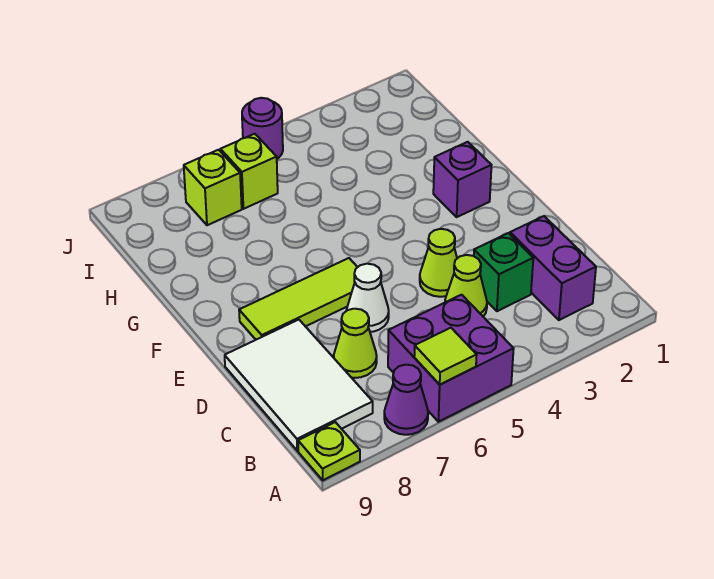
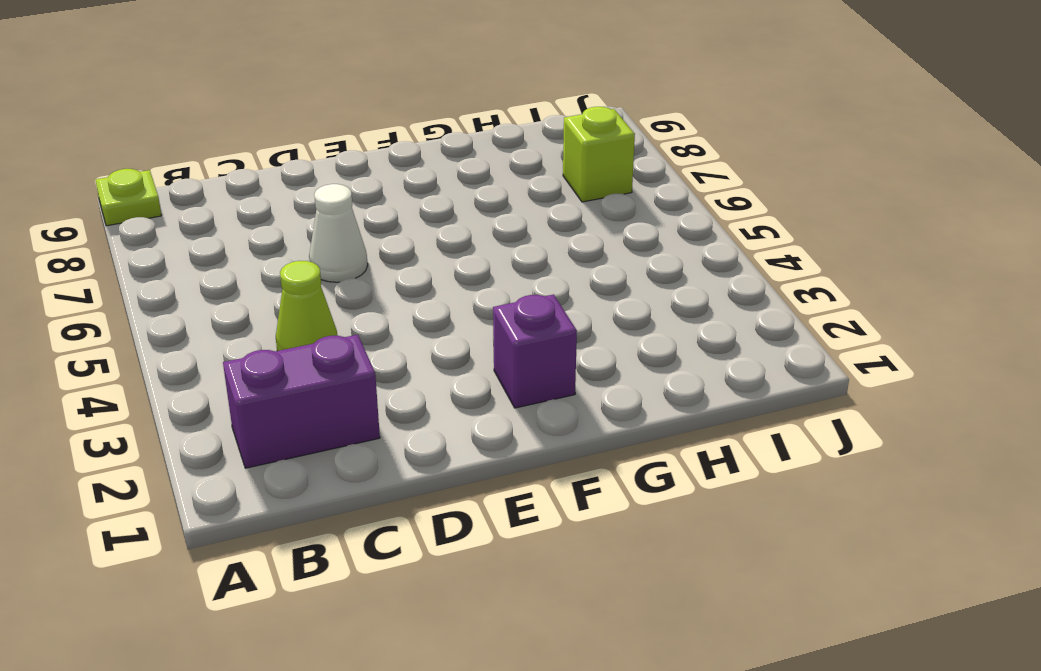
none -> purple 2x2 brick [388,295,514,422]
none -> purple 1x1 cone [384,365,428,435]
none -> white 2x3 tile [225,320,373,451]

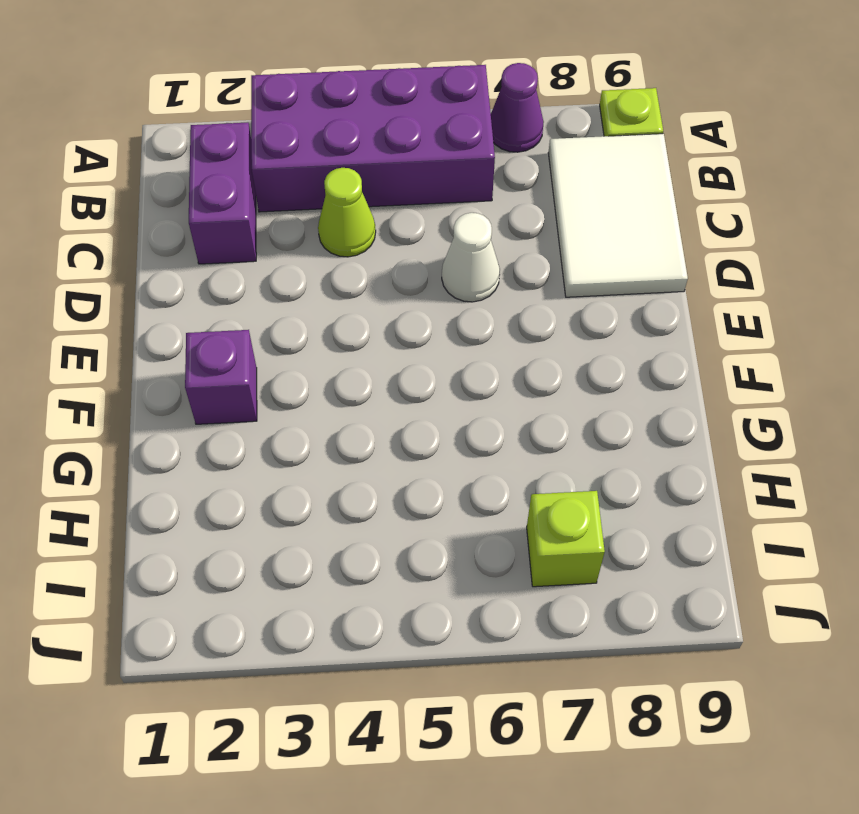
purple 2x4 brick [251,65,495,212] -> purple 2x2 brick [388,295,514,422]
none -> green 1x1 brick [474,233,533,311]
none -> lime 1x1 cone [334,309,377,378]
none -> lime 1x1 cone [420,229,457,297]

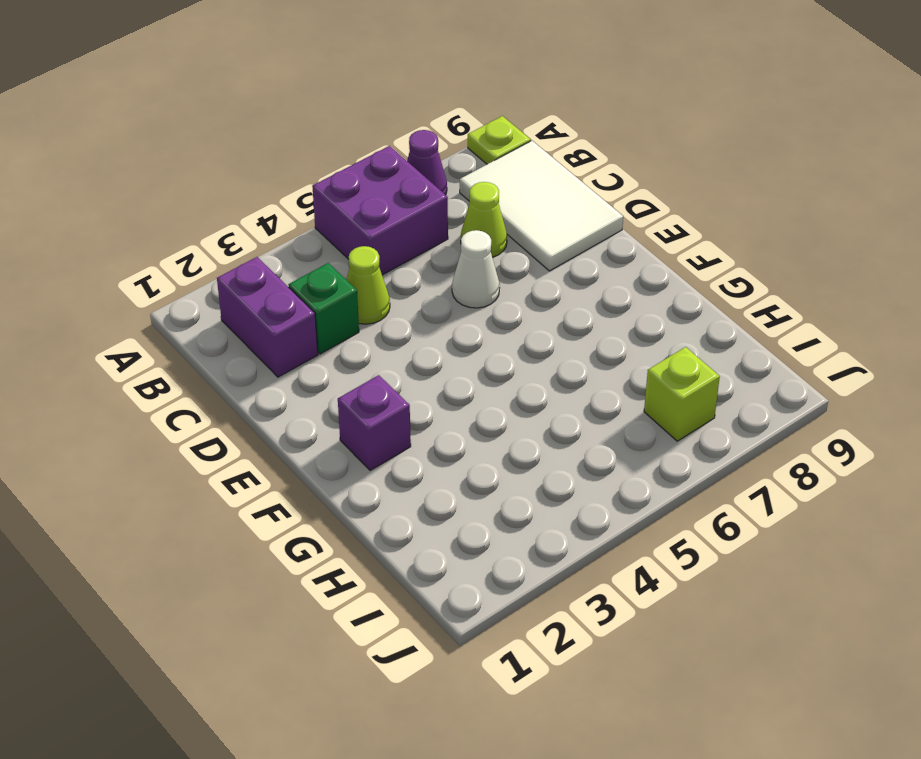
none -> lime 1x1 cone [420,229,457,297]
none -> lime 1x3 tile [239,258,357,340]
none -> lime 1x1 brick [220,134,278,209]

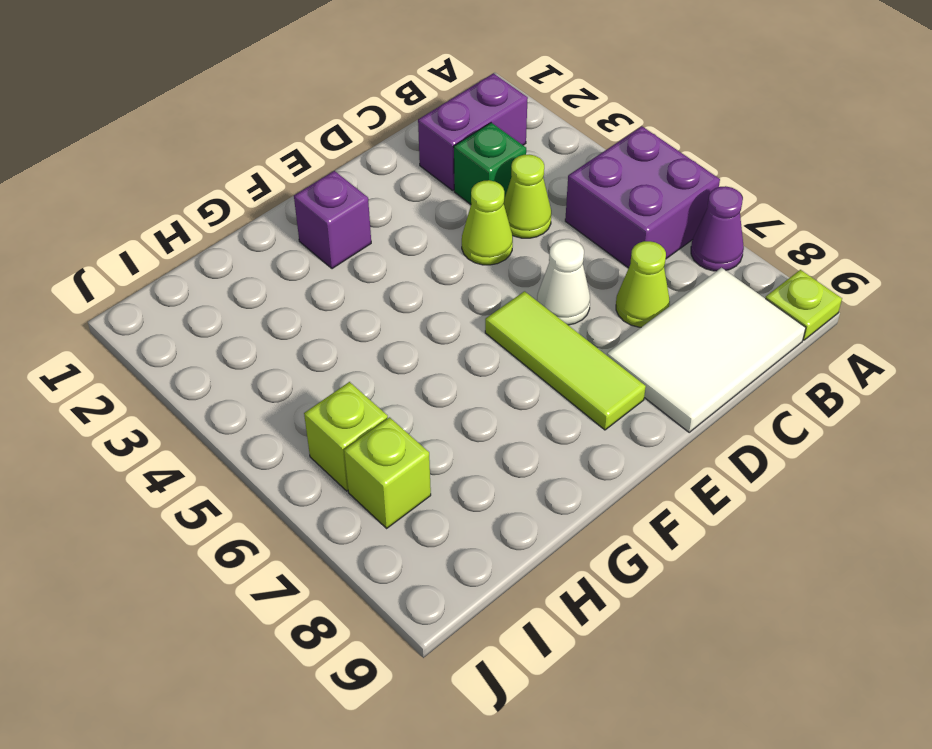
none -> purple 1x1 round brick [242,98,283,159]
none -> lime 1x1 tile [414,328,477,385]

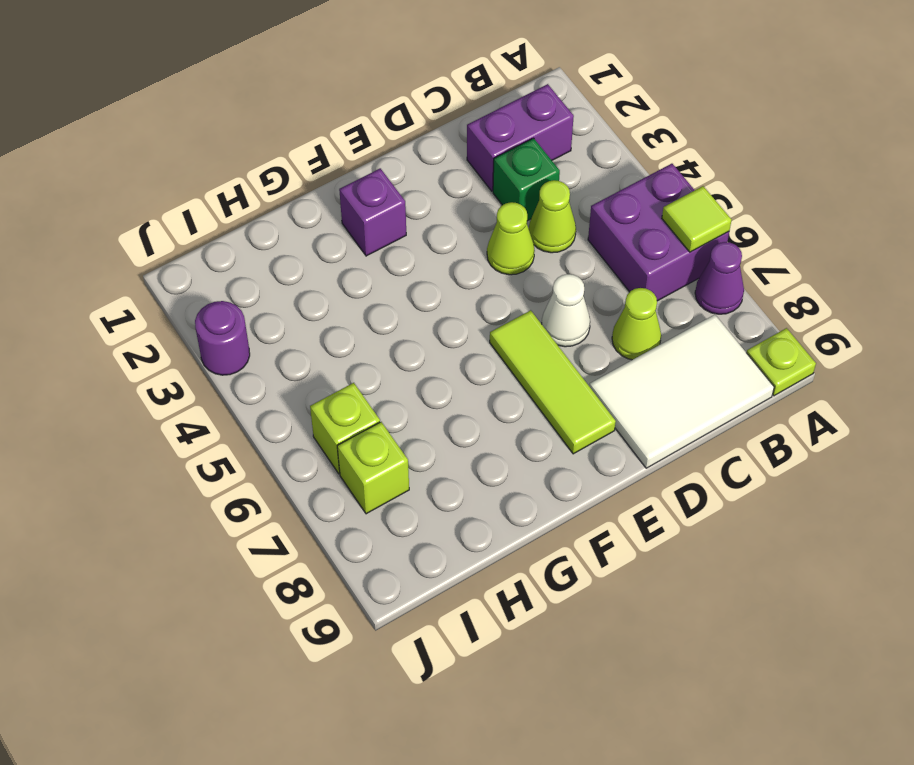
purple 1x1 round brick [195,301,250,375] -> purple 1x1 round brick moved to [242,98,283,159]

